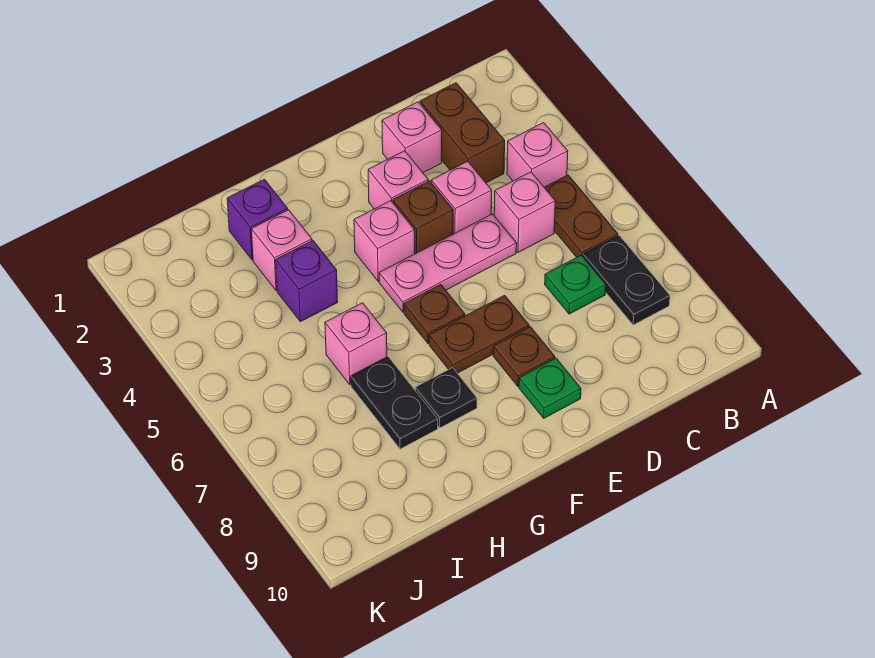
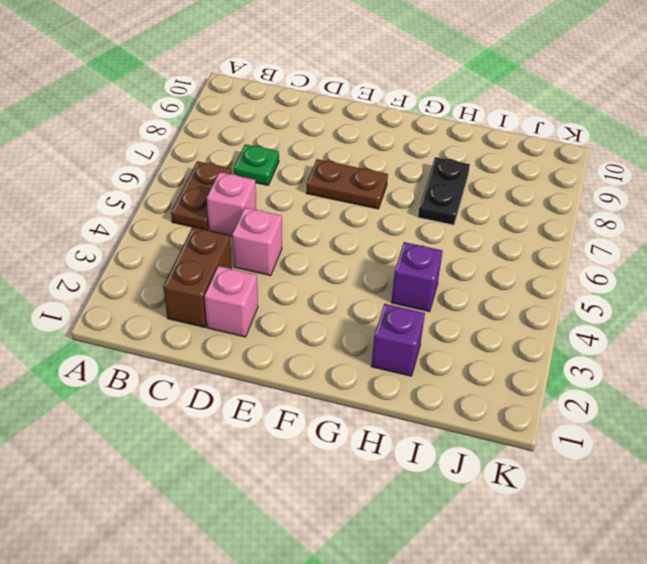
none -> pink 1x1 brick [507,123,568,187]
none -> black 1x2 plate [583,236,670,325]
none -> pink 1x3 plate [379,214,517,312]

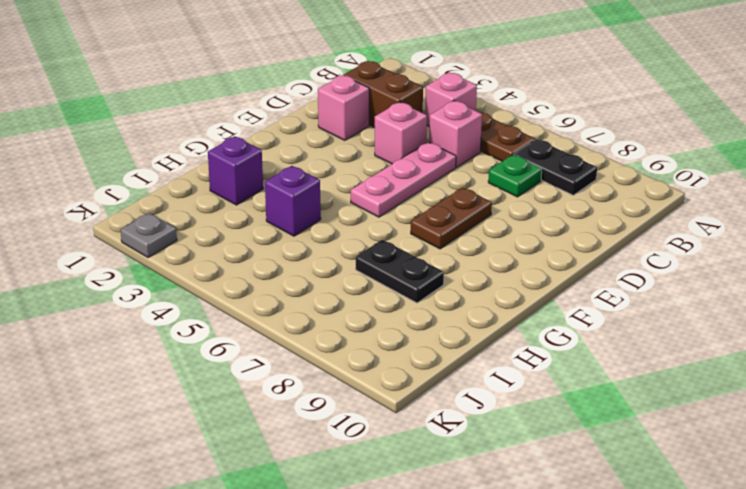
grey 1x1 plate [121,213,177,257] -> none
none -> pink 1x1 brick [368,151,428,209]
none -> brown 1x1 brick [393,181,453,254]
none -> brown 1x1 plate [493,327,555,386]

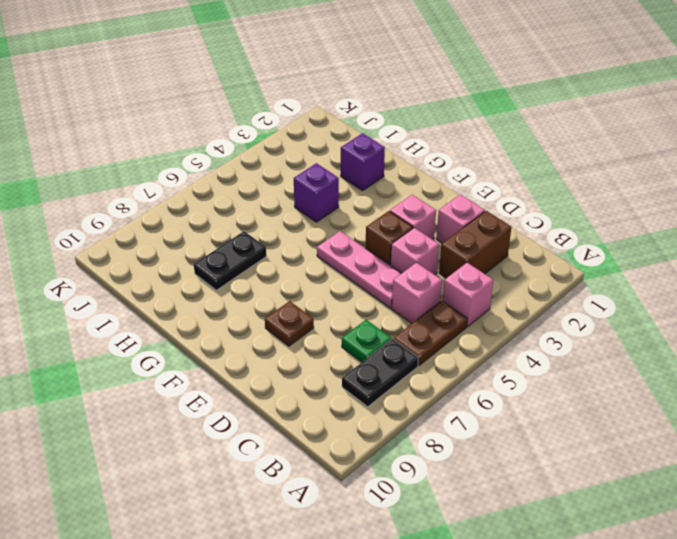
none -> brown 1x2 plate [429,295,529,373]
none -> green 1x1 plate [519,358,581,418]
none -> pink 1x1 brick [354,201,415,281]

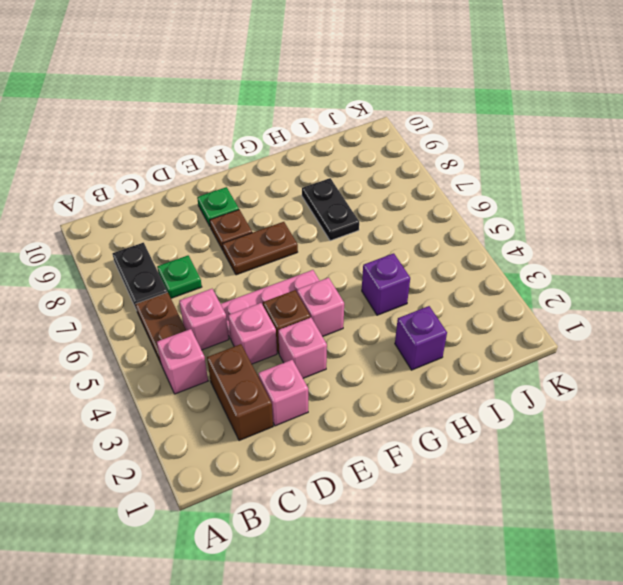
none -> brown 1x1 plate [404,285,465,344]
none -> black 1x1 plate [415,368,477,428]
none -> pink 1x1 brick [251,210,312,291]

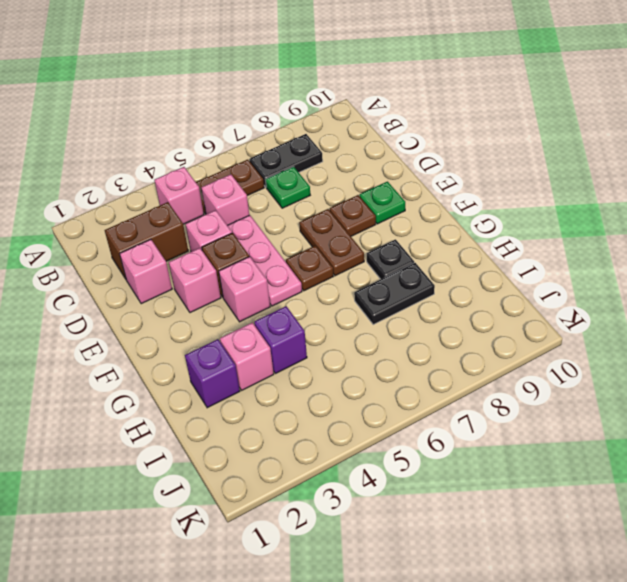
none -> pink 1x1 brick [325,303,387,385]

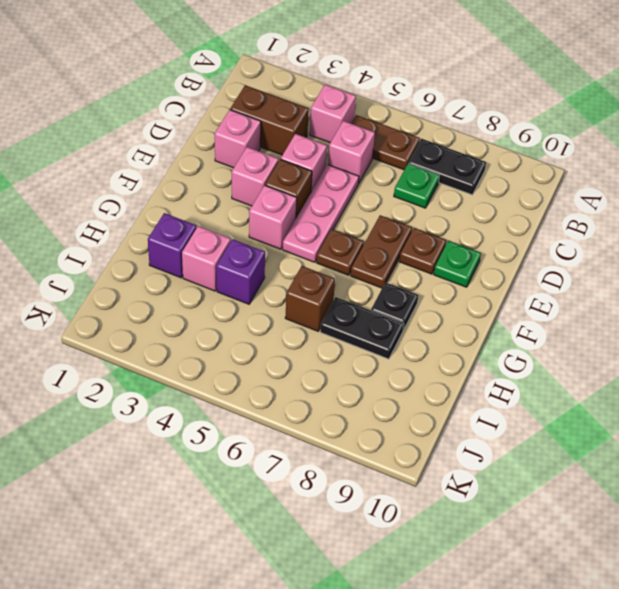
brown 1x1 brick [285,266,335,331] -> pink 1x1 brick [325,303,387,385]

